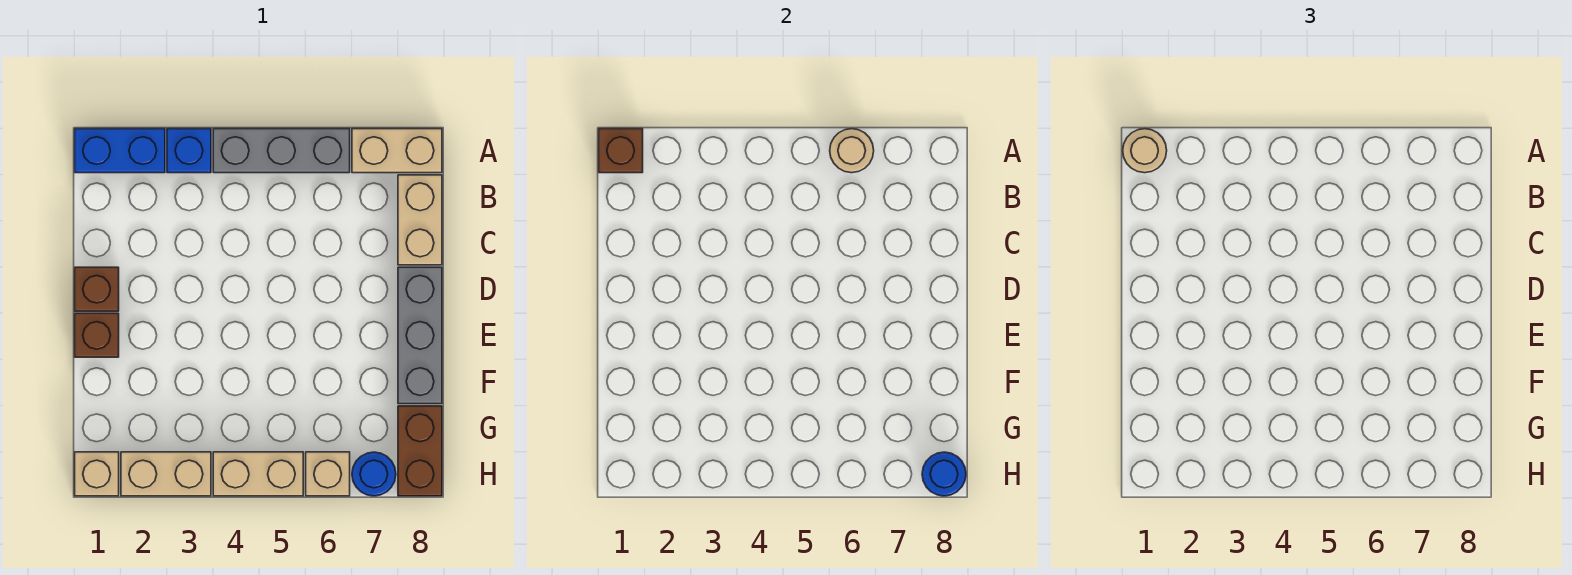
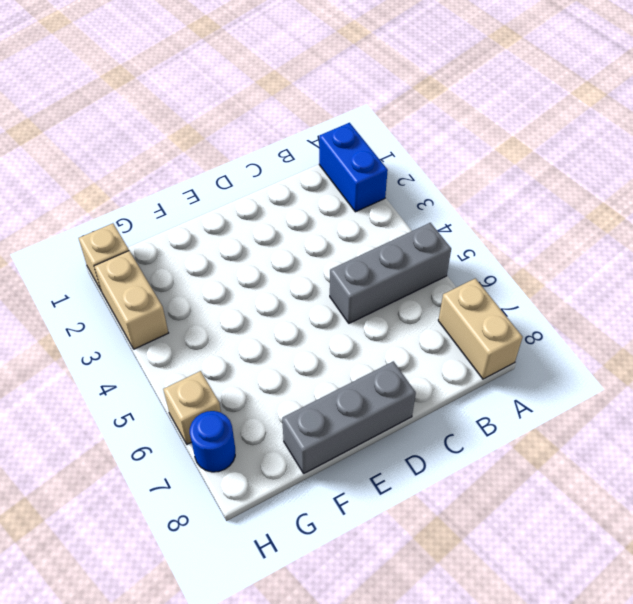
grey 1x3 brick [330,223,451,323] -> grey 1x3 brick turned to [213,129,350,173]
none -> blue 1x1 brick [167,129,211,173]
none -> tan 1x2 brick [398,175,442,265]
none -> brown 1x1 brick [75,267,119,311]

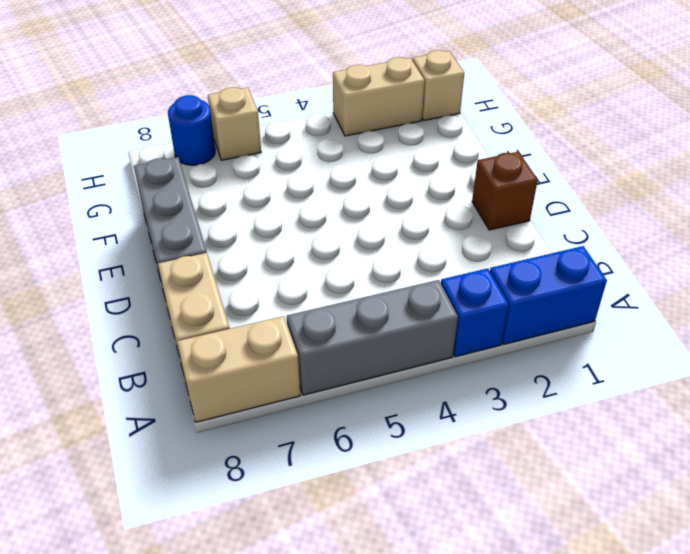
none -> brown 1x1 brick [75,313,119,357]
none -> brown 1x2 brick [398,406,442,496]
none -> tan 1x2 brick [213,452,303,496]

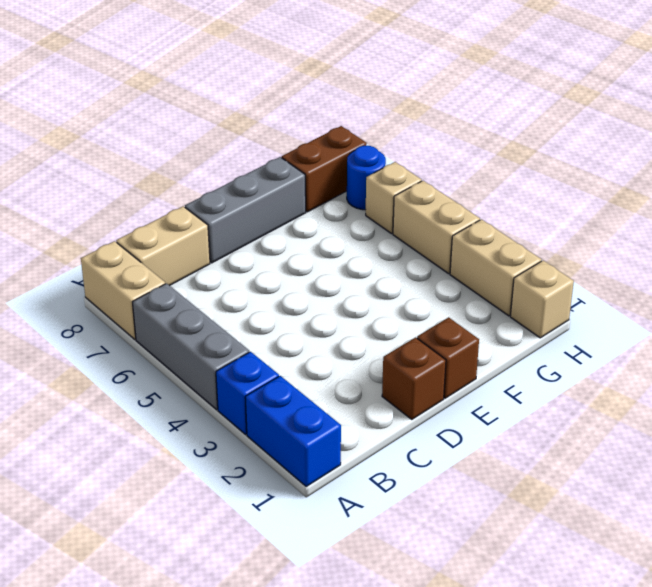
none -> brown 1x1 brick [599,129,643,173]
none -> tan 1x1 round brick [830,129,874,173]
none -> blue 1x1 round brick [922,452,966,496]

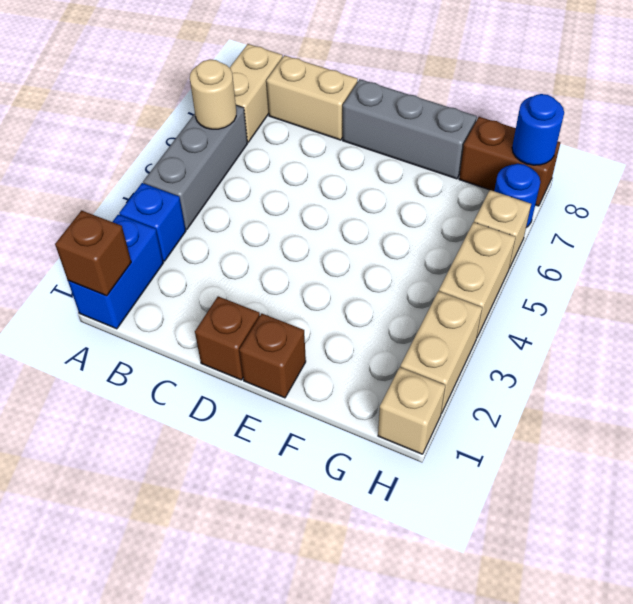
none -> tan 1x1 round brick [1123,129,1167,173]

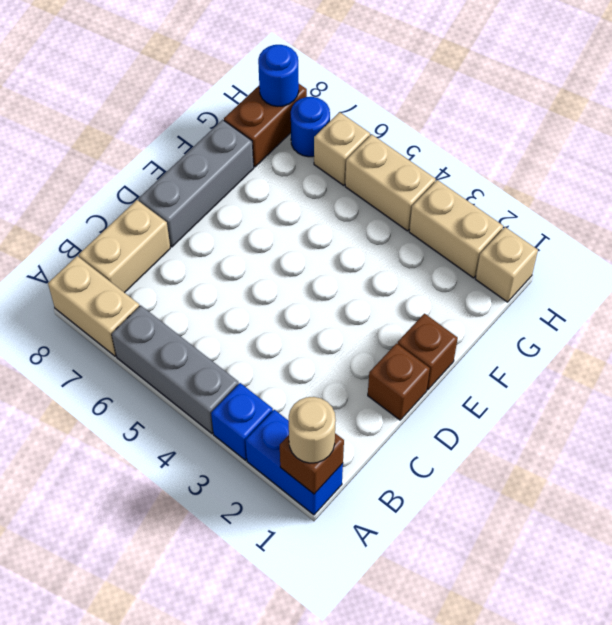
none -> tan 1x1 round brick [830,129,874,173]

